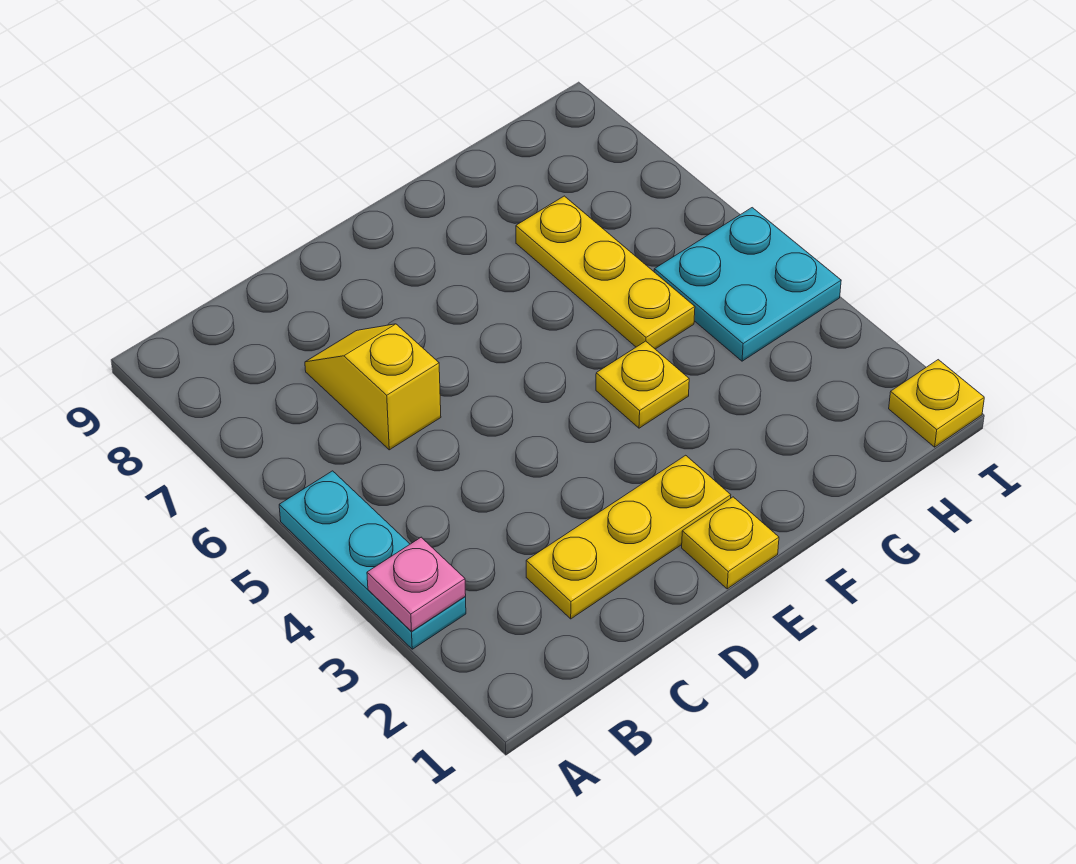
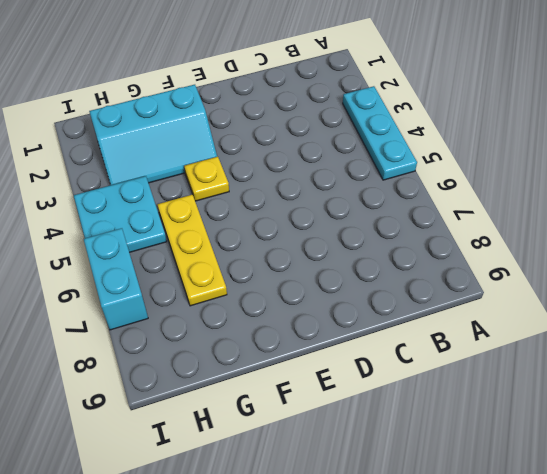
cyan 2x3 slope [89,85,217,185] -> none
cyan 1x2 brick [84,228,148,330] -> none
none -> yellow 1x3 plate [526,455,731,619]
none -> yellow 1x2 slope [305,324,441,450]

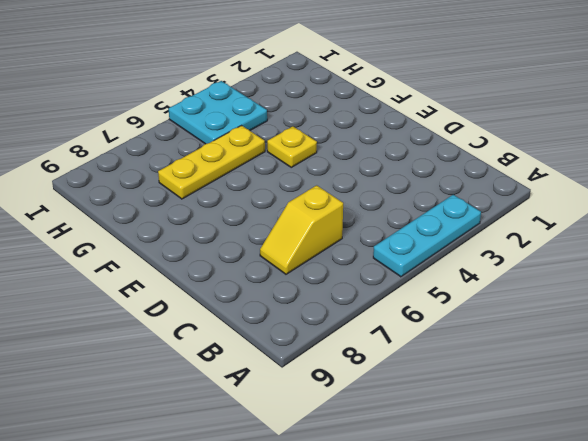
none -> yellow 1x3 plate [526,455,731,619]
none -> yellow 1x1 plate [682,497,779,589]

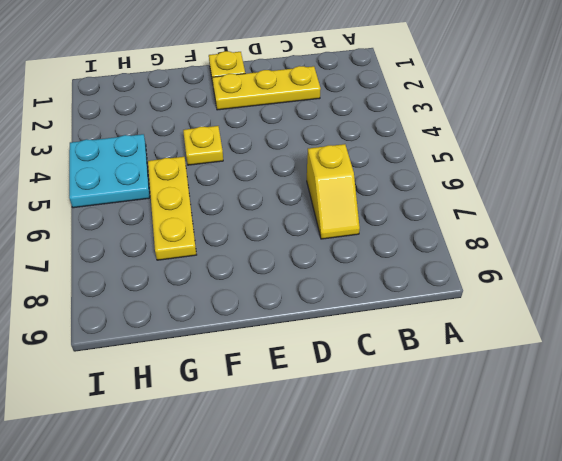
none -> cyan 1x3 plate [279,471,466,649]
none -> yellow 1x1 plate [889,360,984,447]

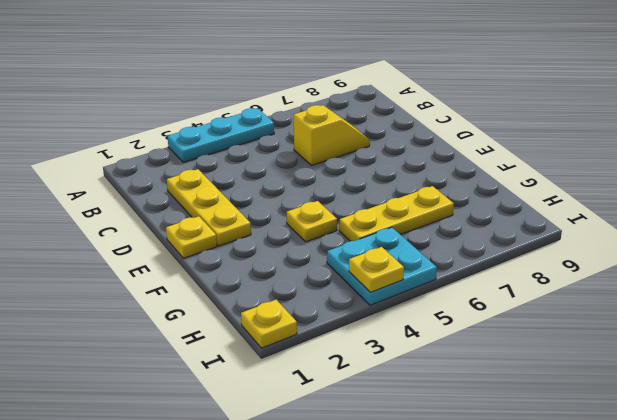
yellow 1x1 plate [349,247,404,292] -> none
none -> pink 1x1 plate [367,537,466,631]

